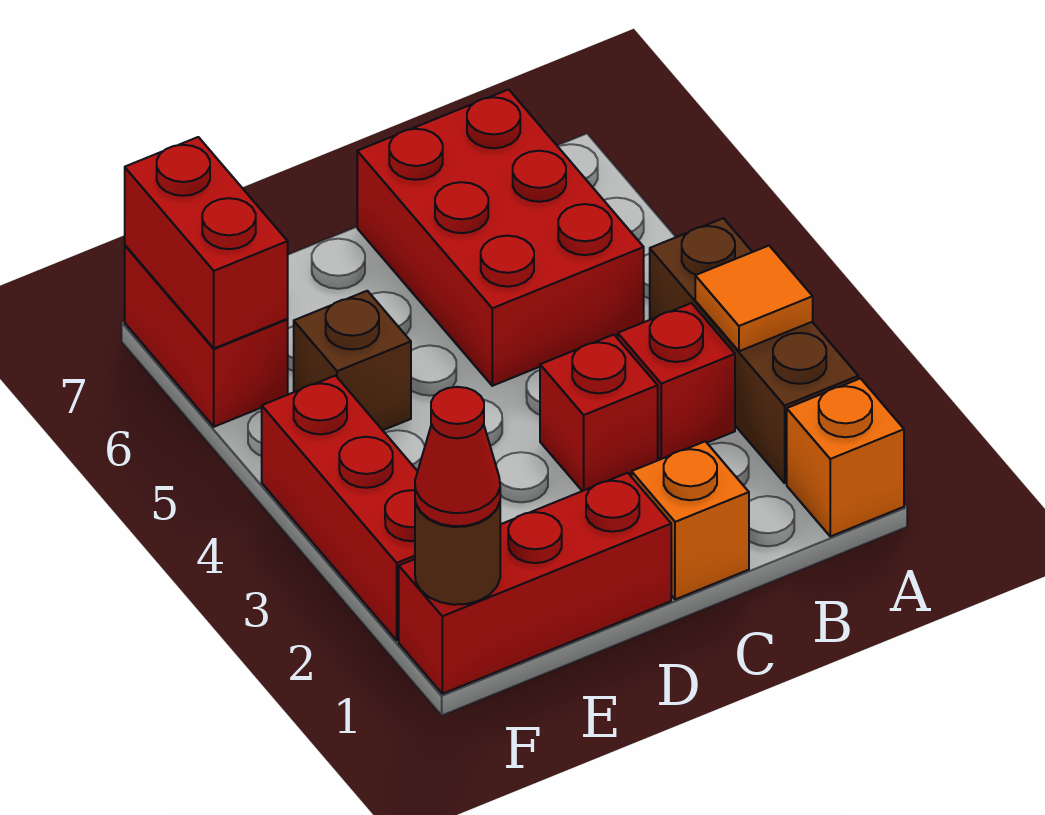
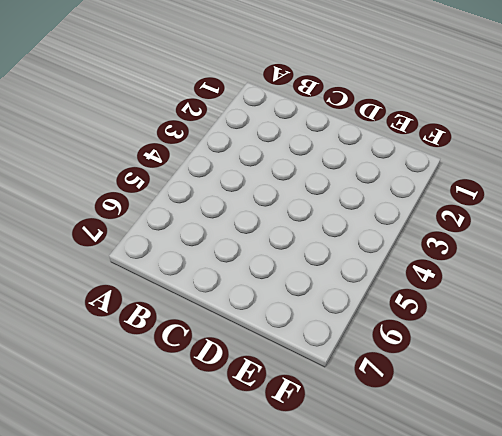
none -> orange 1x1 brick [787,378,904,536]
none -> brown 1x3 brick [650,218,858,483]
none -> red 1x1 brick [618,303,735,459]

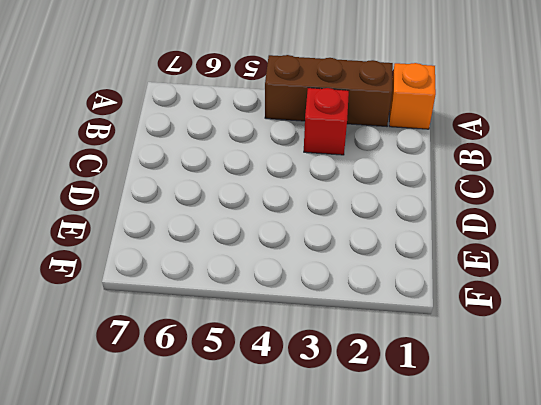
none -> red 2x3 brick [357,89,644,386]
none -> orange 1x1 brick [632,441,749,599]
none -> red 1x1 brick [540,335,658,491]

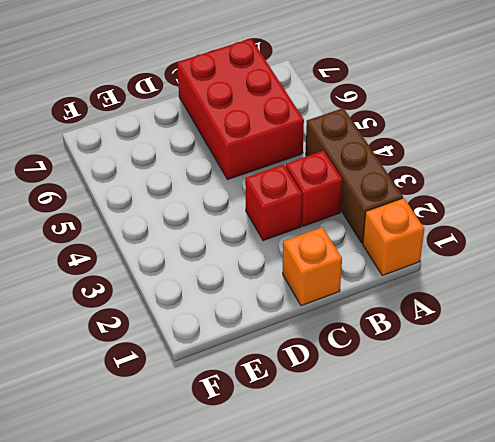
none -> red 1x3 brick [399,473,671,694]
none -> brown 1x1 brick [294,291,411,430]
none -> red 1x3 brick [262,376,418,640]

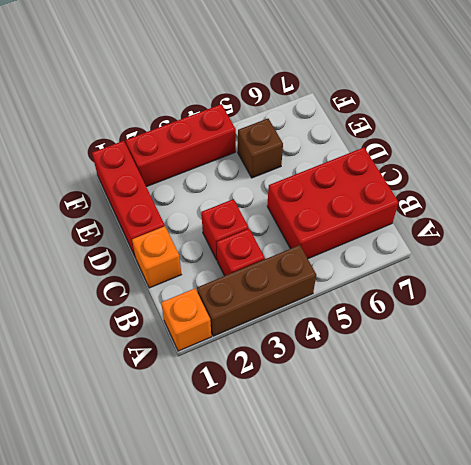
none -> red 1x2 brick [125,245,288,427]
none -> orange 1x1 tile [695,246,813,351]
none -> brown 1x1 round brick [415,502,500,605]

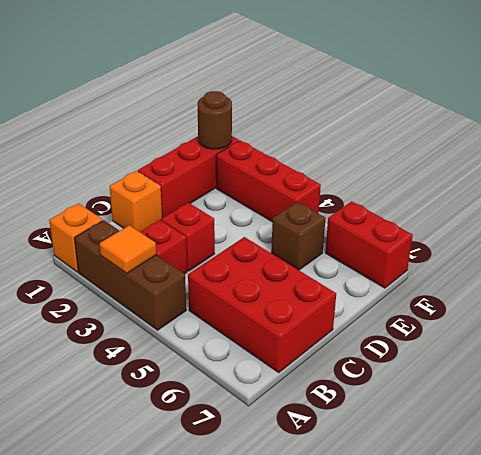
none -> red 1x2 brick [125,137,288,348]
none -> red 1x1 cone [415,387,500,526]

